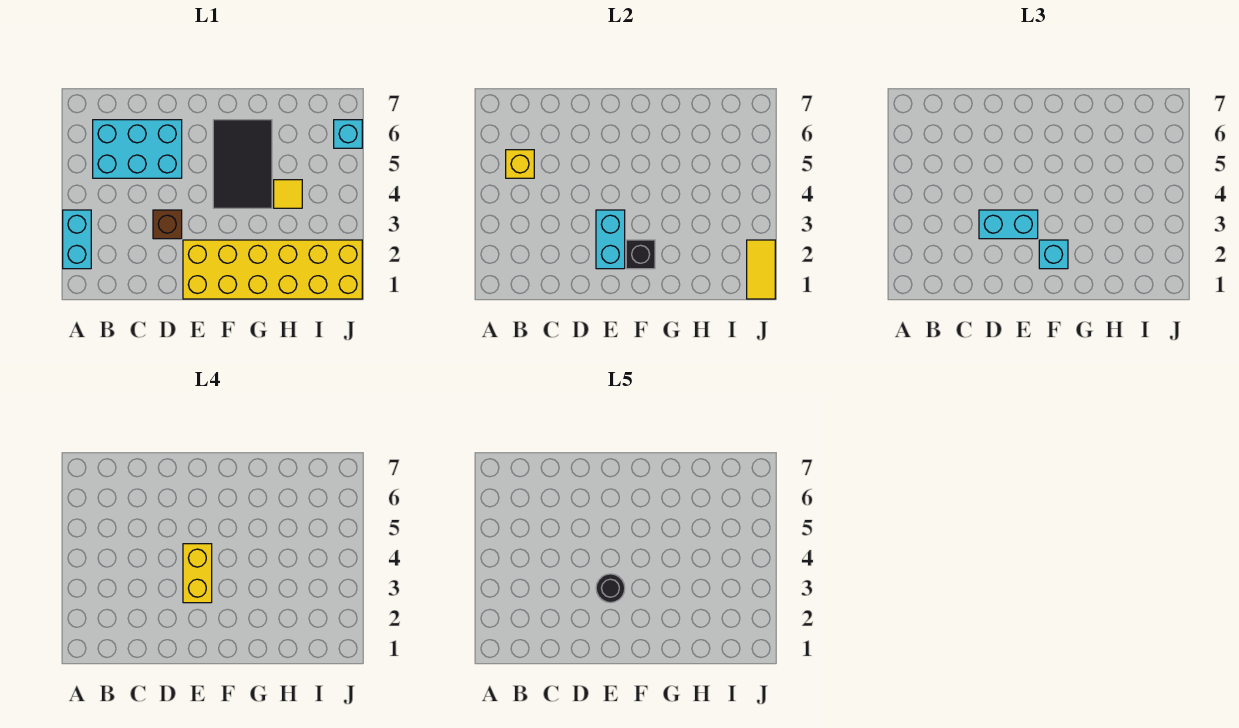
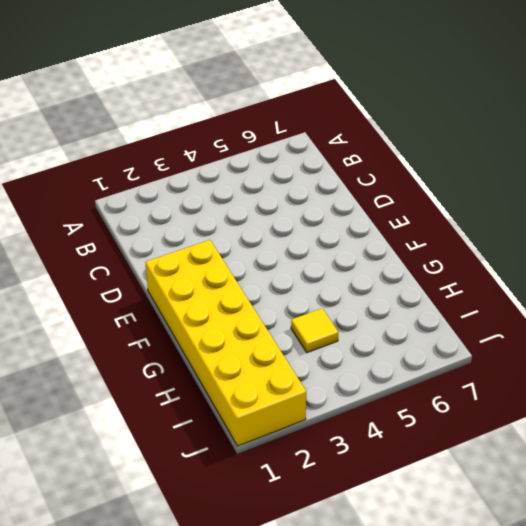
none -> cyan 1x2 brick [63,210,91,269]
none -> cyan 2x3 brick [93,120,182,178]
none -> brown 1x1 brick [153,210,182,239]

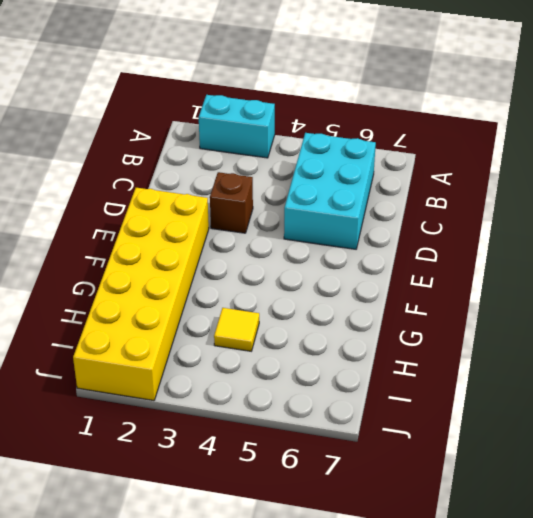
none -> black 2x3 tile [213,120,272,208]
none -> cyan 1x1 brick [334,120,362,148]
none -> yellow 1x1 brick [506,150,534,178]

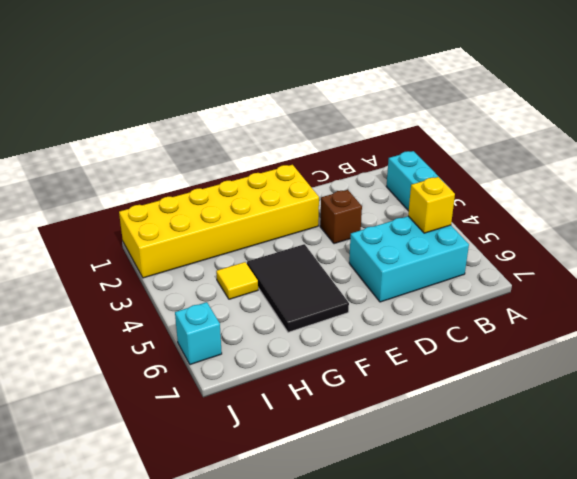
none -> cyan 1x2 brick [596,210,625,269]
none -> black 1x1 brick [626,240,655,269]
none -> yellow 1x2 tile [747,240,775,299]

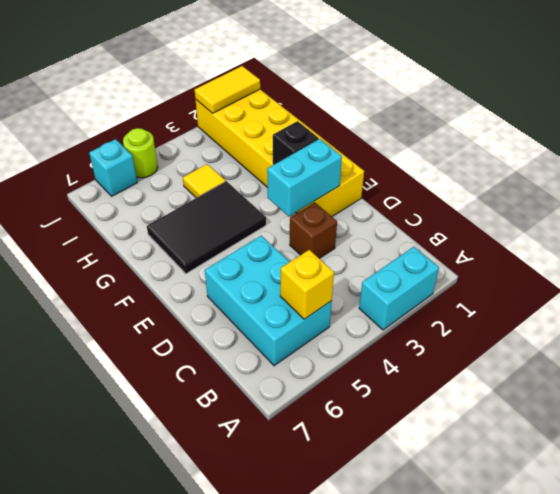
lime 1x1 round brick [123,128,158,178] -> none
none -> cyan 1x2 brick [979,210,1038,239]
none -> cyan 1x1 brick [1039,240,1068,269]
none -> yellow 1x2 brick [183,544,212,603]

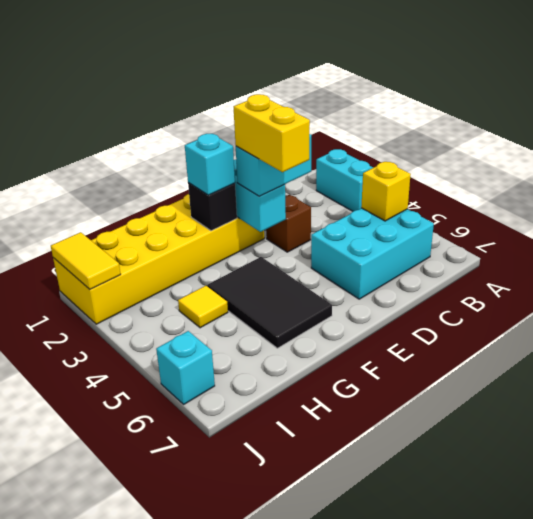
none -> black 1x1 round brick [596,574,625,603]

